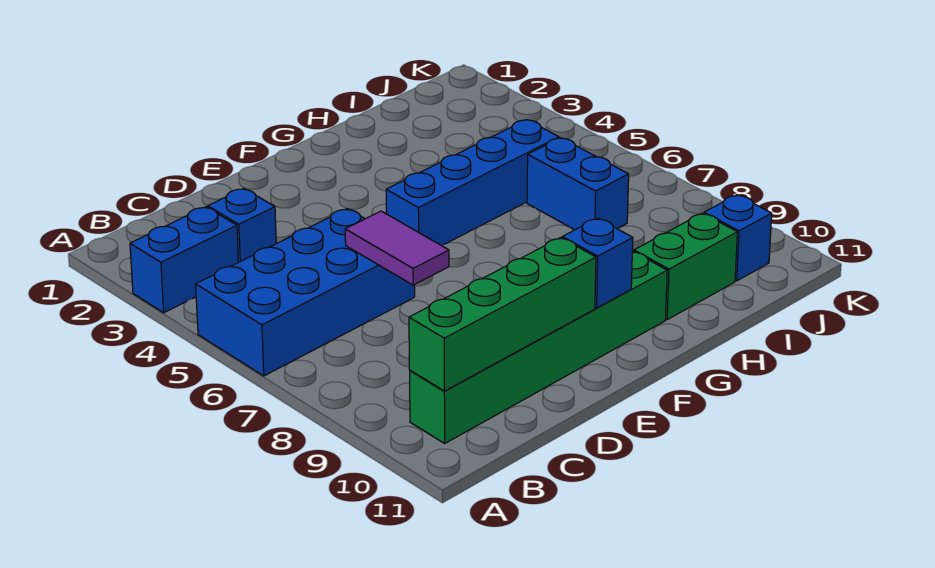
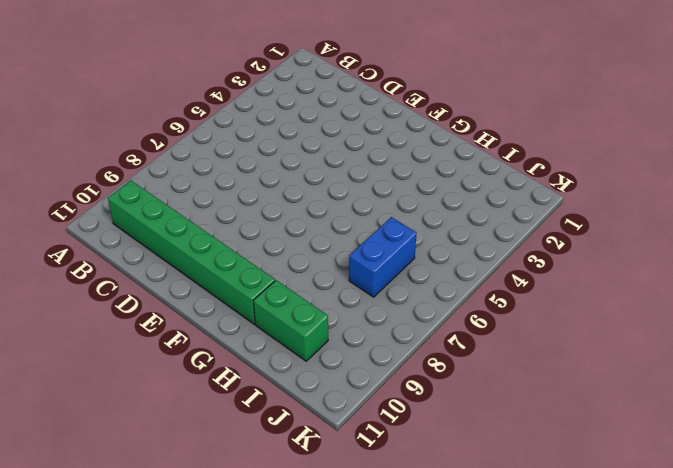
none -> blue 1x2 brick [130,207,238,313]
none -> blue 2x4 brick [196,209,415,376]

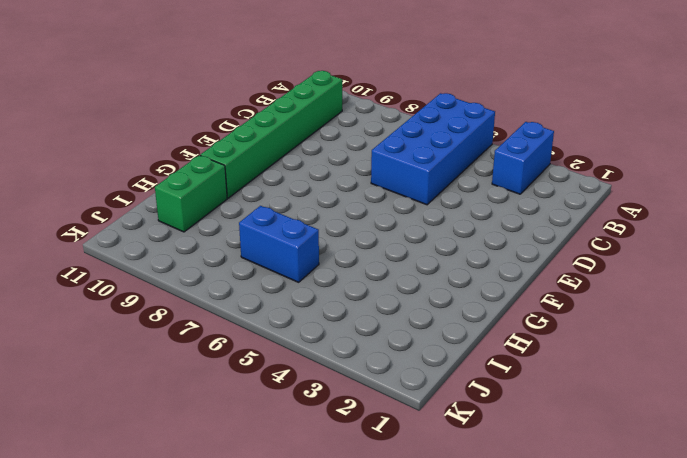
none -> blue 1x1 brick [208,189,276,262]
none -> blue 1x4 brick [386,120,559,246]

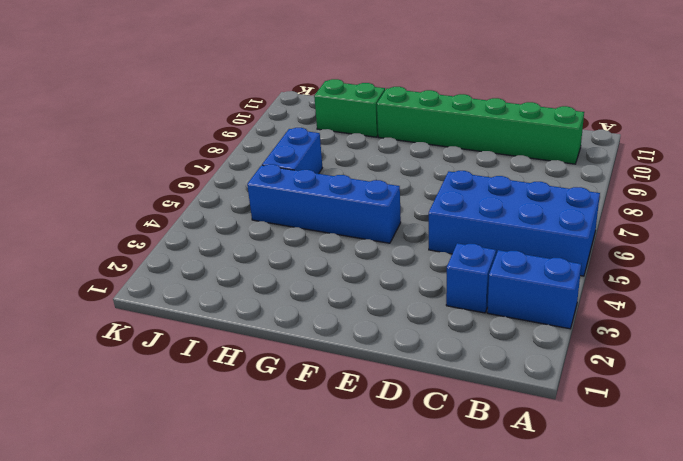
none -> blue 1x1 brick [704,195,772,281]
none -> green 1x4 brick [409,238,596,391]

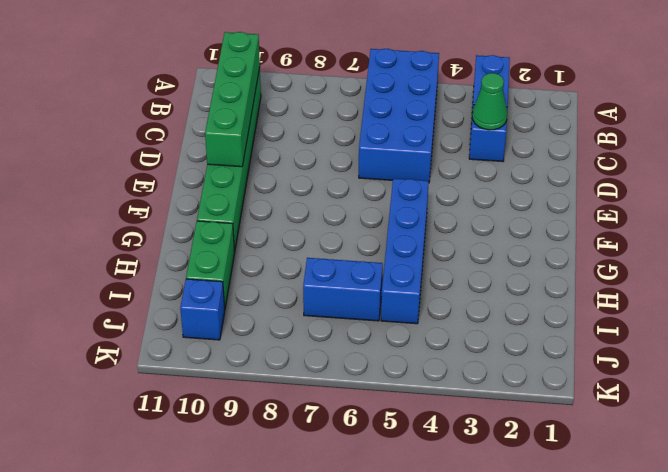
green 1x1 cone [472,73,507,130] -> none
none -> purple 1x2 tile [345,211,449,285]
none -> blue 1x1 brick [562,218,633,308]

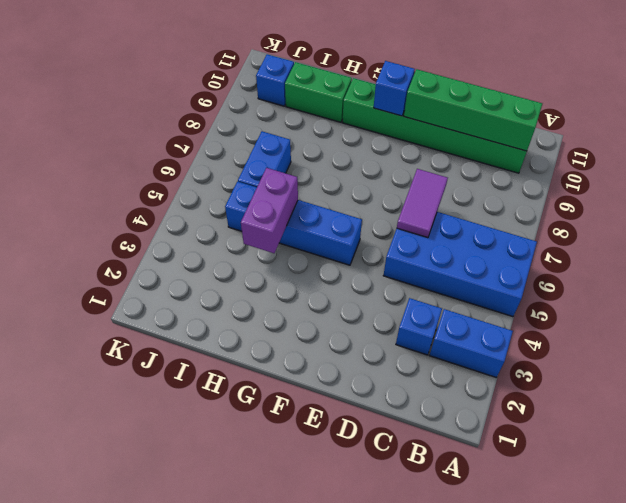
purple 1x2 brick [241,168,298,253] -> none

